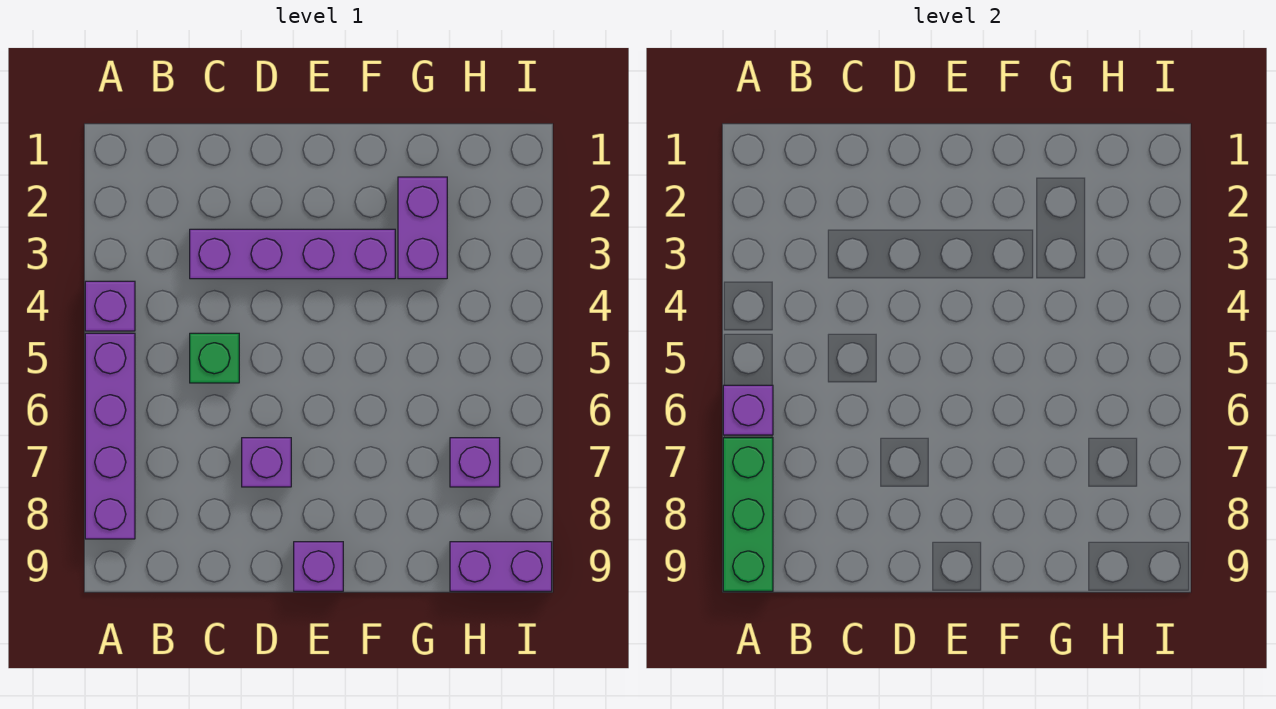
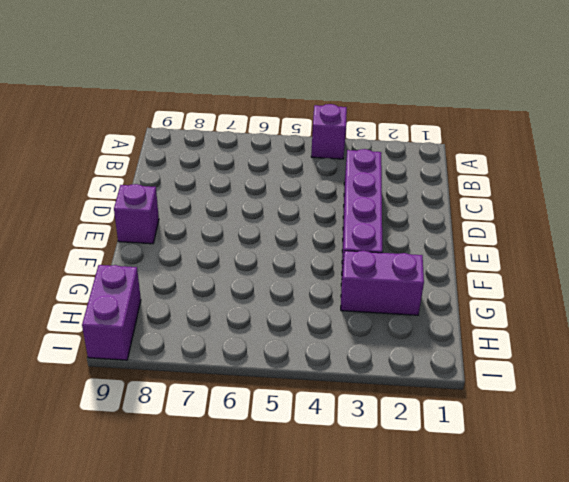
none -> purple 1x4 brick [85,333,135,539]
none -> green 1x1 brick [190,333,239,383]

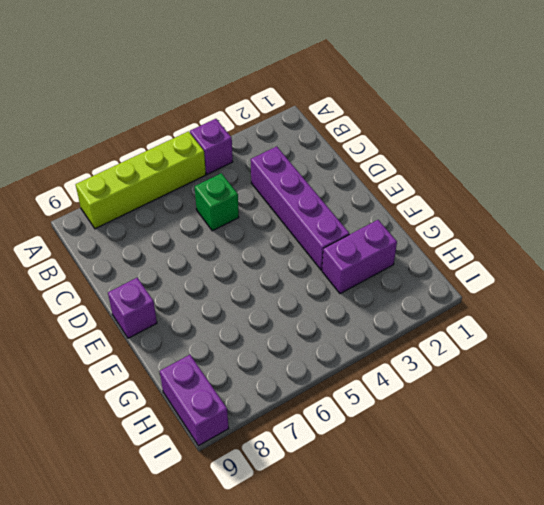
lime 1x4 brick [76,131,206,229] -> purple 1x4 brick [85,333,135,539]
none -> purple 1x1 brick [242,438,291,487]
none -> purple 1x1 brick [450,438,500,487]

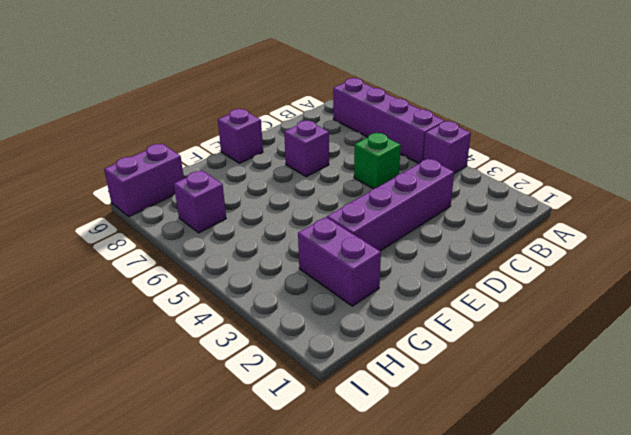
none -> purple 1x1 brick [723,385,773,435]
none -> green 1x3 brick [723,438,773,591]

